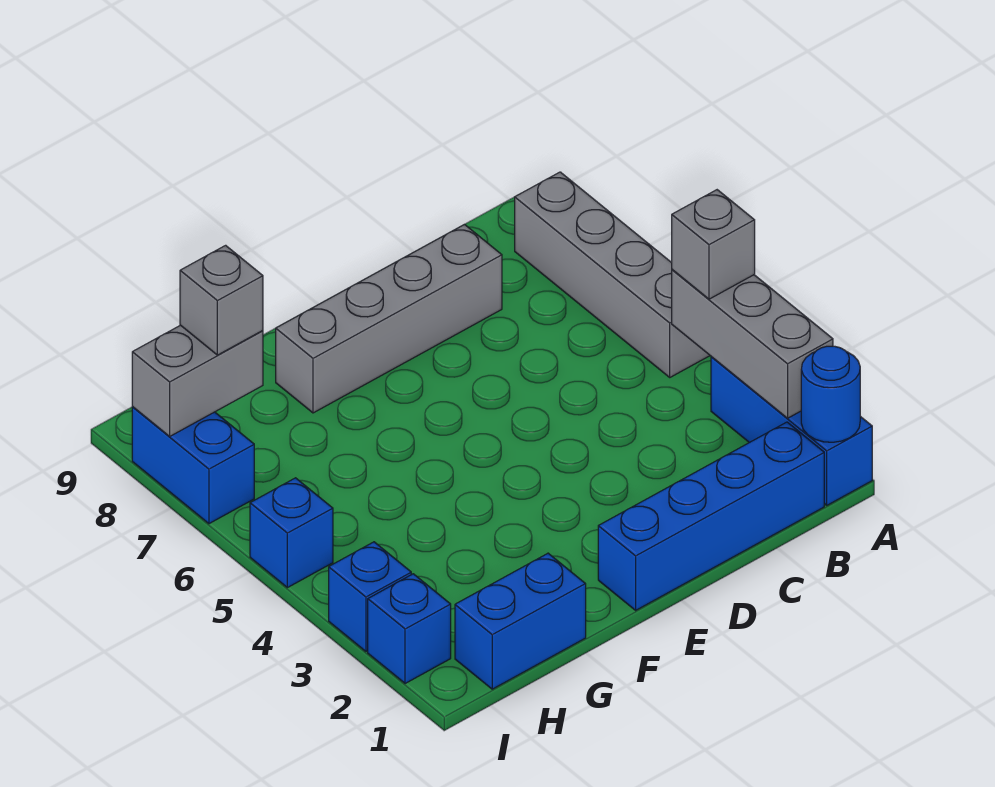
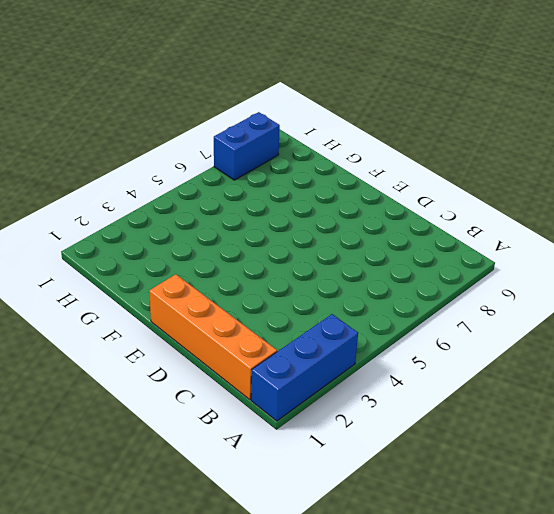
orange 1x4 brick [149,274,277,400] -> blue 1x4 brick [598,422,824,610]
none -> grey 1x4 brick [515,172,710,377]
none -> grey 1x4 brick [276,224,502,413]
none -> blue 1x2 brick [455,553,586,689]

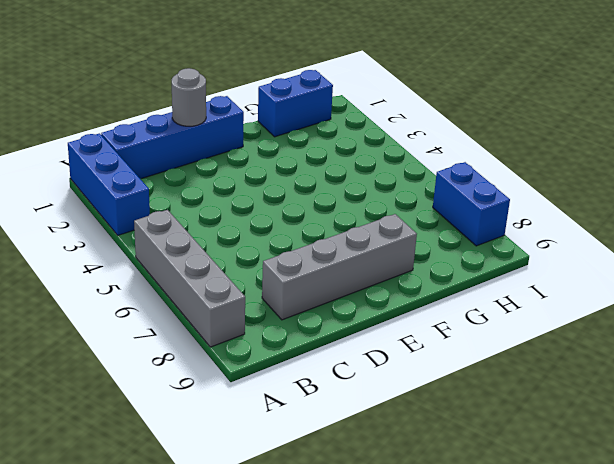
grey 1x1 round brick [171,68,206,126] -> none
none -> blue 1x1 brick [368,574,451,684]
none -> blue 1x1 brick [329,542,411,651]
none -> blue 1x1 brick [250,478,333,588]

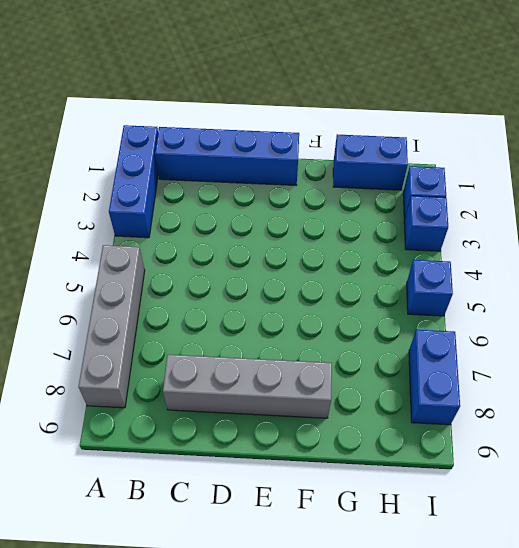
none -> blue 1x1 round brick [801,346,860,442]
none -> grey 1x3 brick [672,270,833,418]
none -> grey 1x2 brick [132,325,263,436]

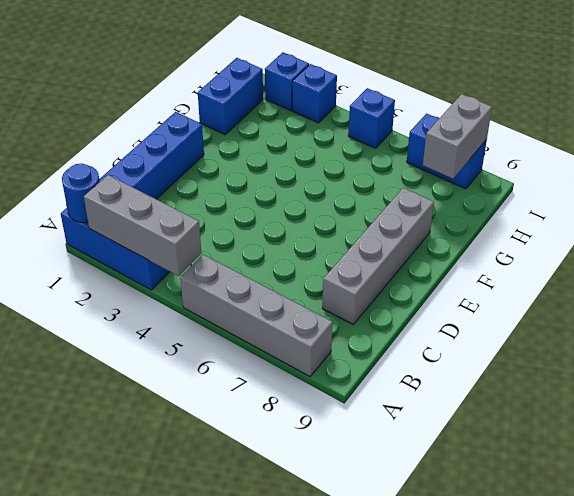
none -> grey 1x1 brick [672,190,755,299]
none -> grey 1x1 brick [180,245,263,355]

